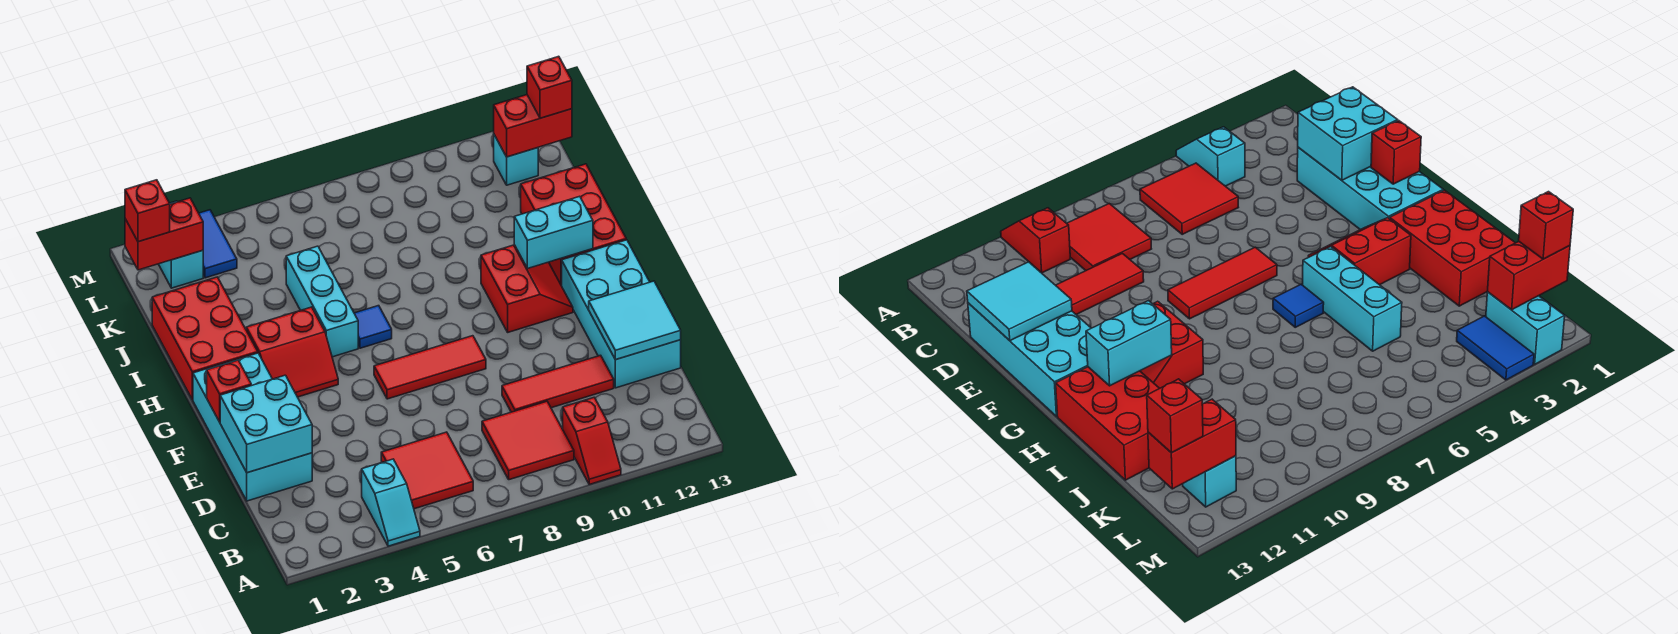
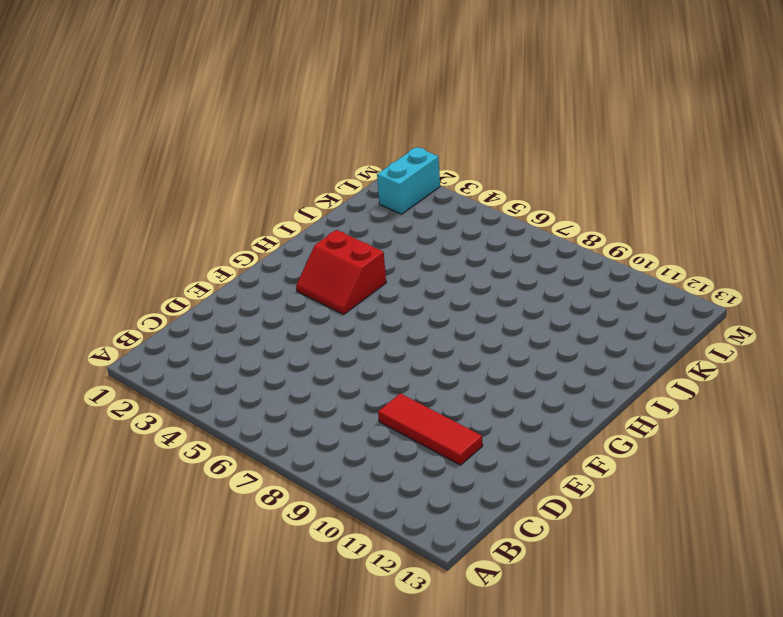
none -> cyan 1x2 slope [362,459,420,546]
none -> red 1x2 slope [563,398,621,484]
none -> red 2x2 tile [381,432,473,509]

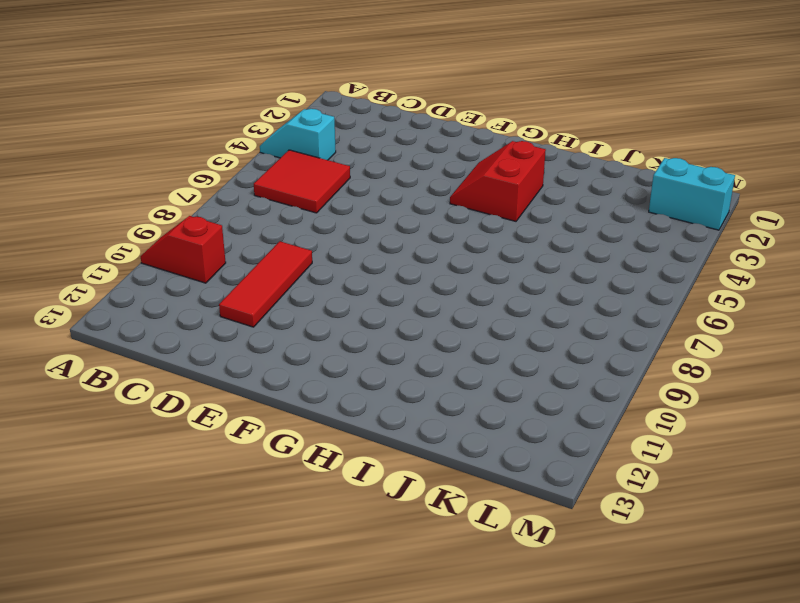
none -> red 2x2 tile [482,401,574,480]
none -> cyan 2x4 brick [193,353,312,501]
none -> cyan 2x4 brick [562,240,681,388]

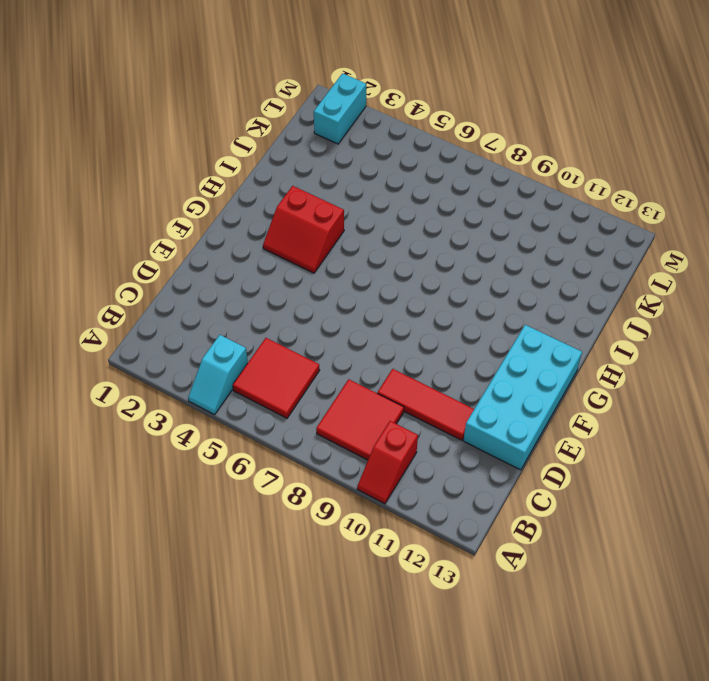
none -> cyan 2x4 brick [193,353,312,501]
none -> red 1x3 tile [374,336,486,399]
none -> red 2x2 slope [481,245,573,332]

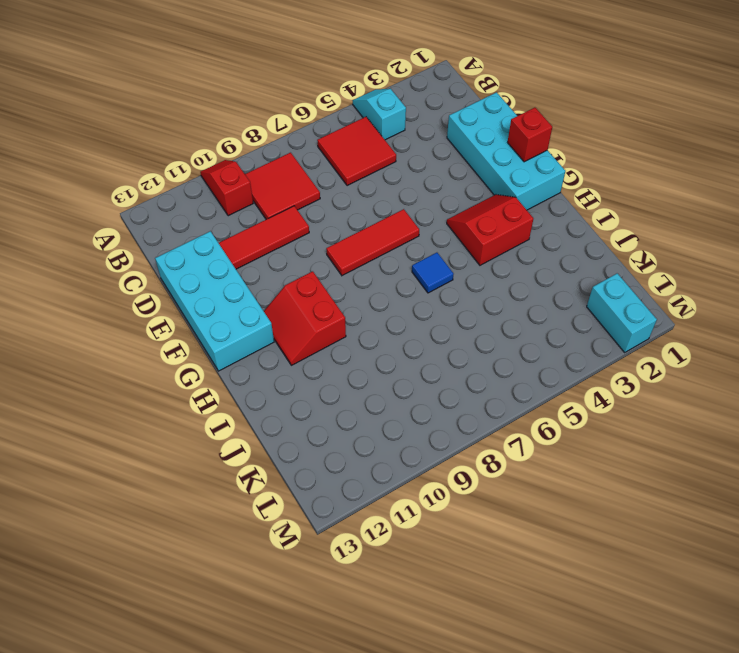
none -> red 2x3 brick [152,277,258,400]
none -> cyan 1x3 brick [286,246,358,357]
none -> red 2x3 brick [521,164,626,286]

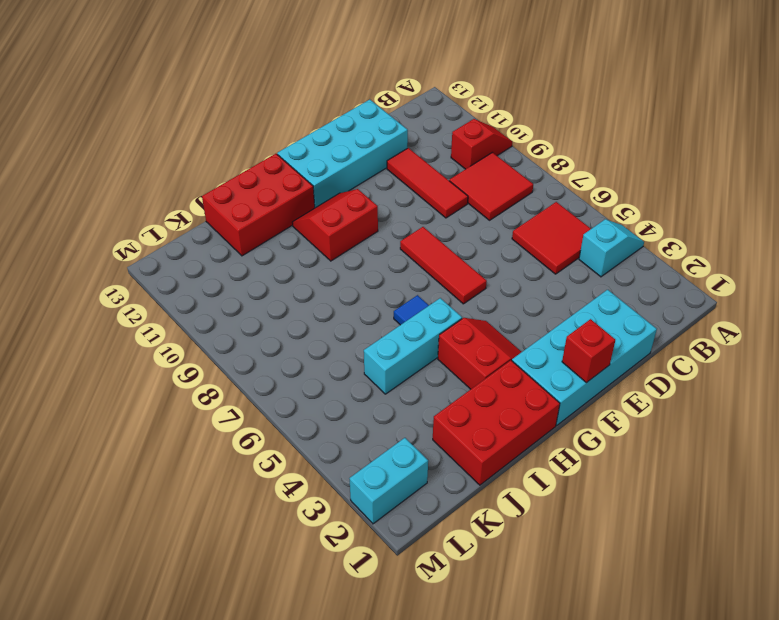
none -> blue 1x2 tile [199,210,237,278]
none -> cyan 1x1 brick [494,135,538,185]
none -> cyan 2x2 brick [220,375,312,473]

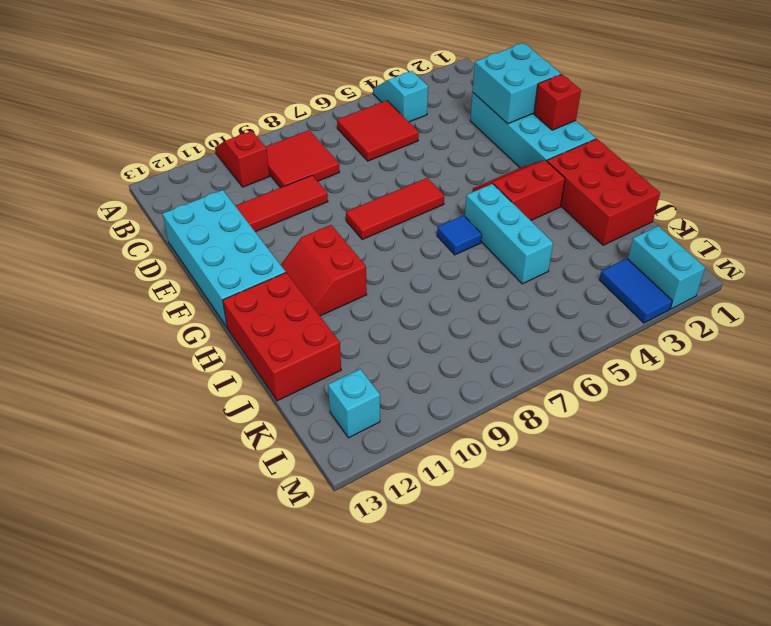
none -> cyan 2x2 tile [589,281,681,360]
none -> cyan 1x2 brick [514,196,593,268]
none -> red 1x2 brick [125,198,203,270]

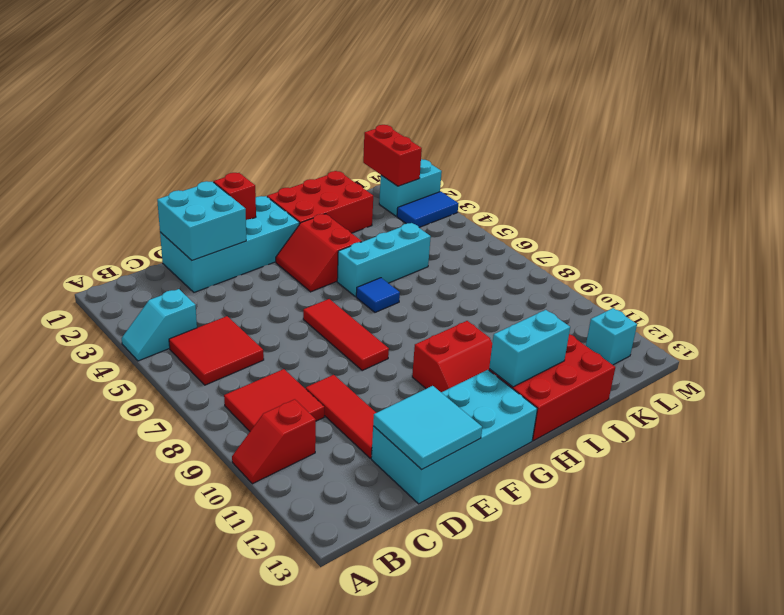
cyan 1x2 brick [489,310,570,387] -> cyan 1x2 brick turned to [514,196,593,268]
none -> red 1x2 brick [494,95,572,157]
none -> red 1x1 brick [125,180,170,242]
none -> red 1x1 brick [527,56,572,118]

